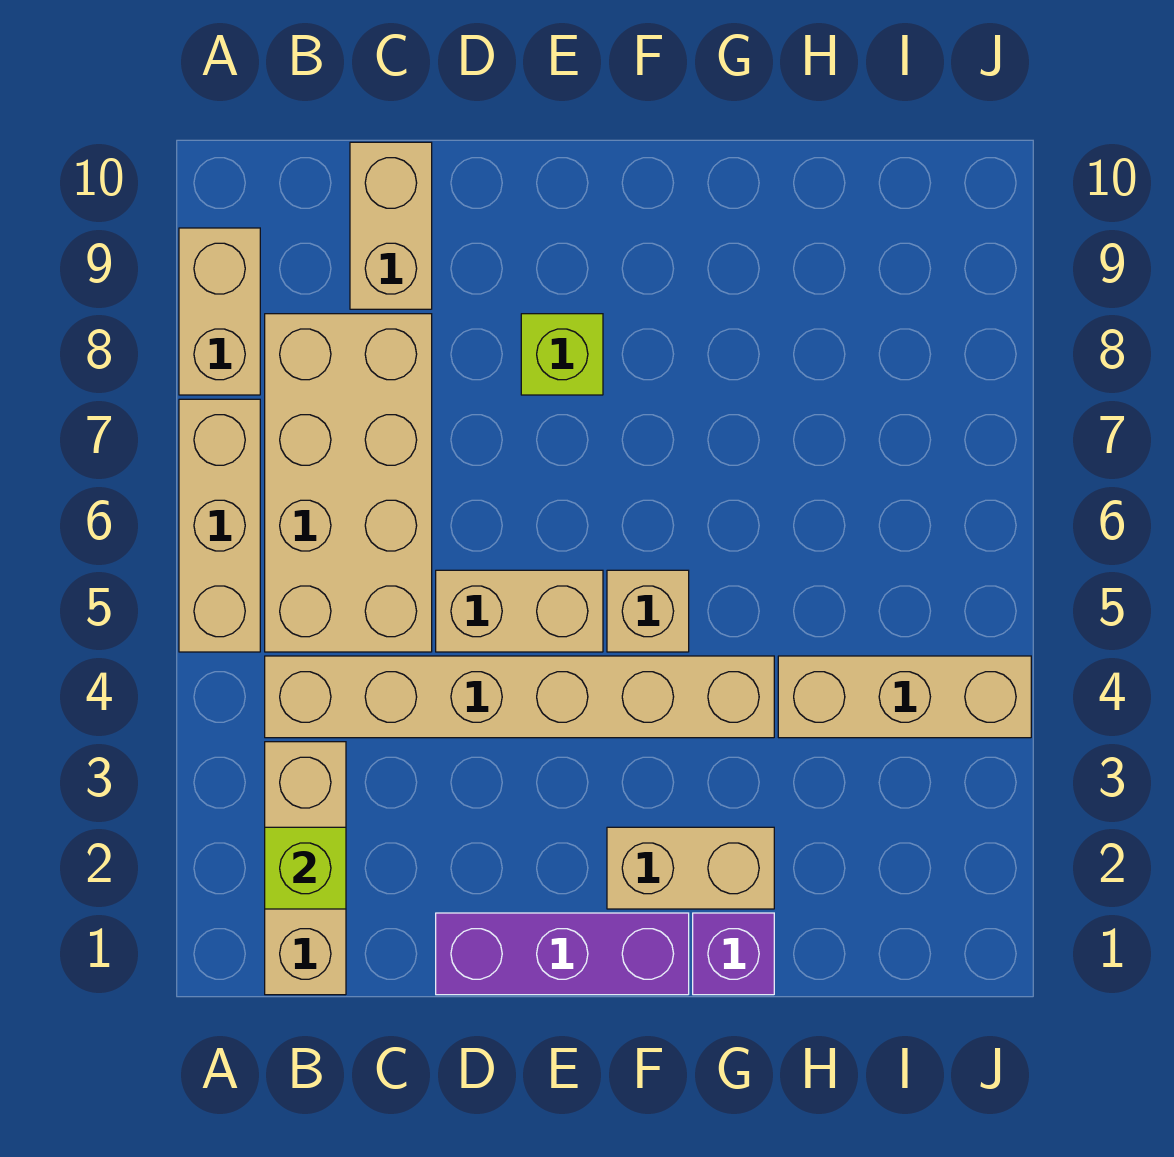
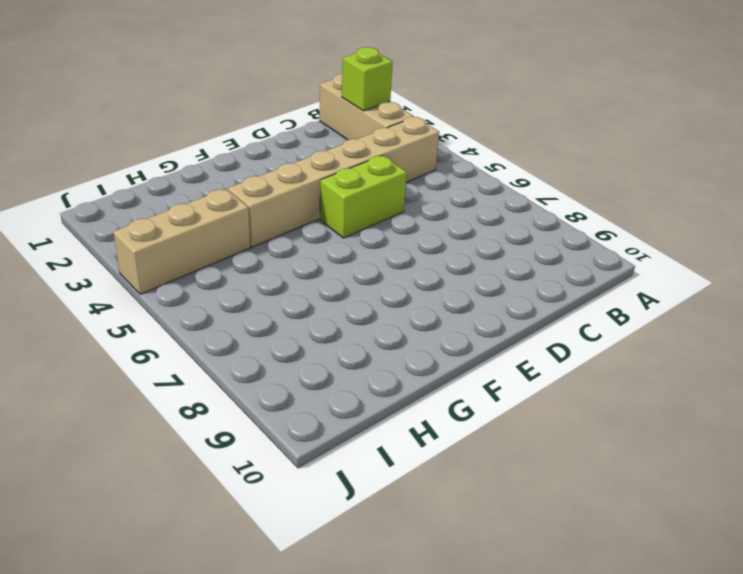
lime 1x2 brick [320,156,407,238] -> tan 1x2 brick [436,570,603,652]
none -> tan 1x3 brick [179,399,260,652]
none -> tan 1x2 brick [179,228,260,395]
none -> tan 2x4 brick [265,314,432,652]

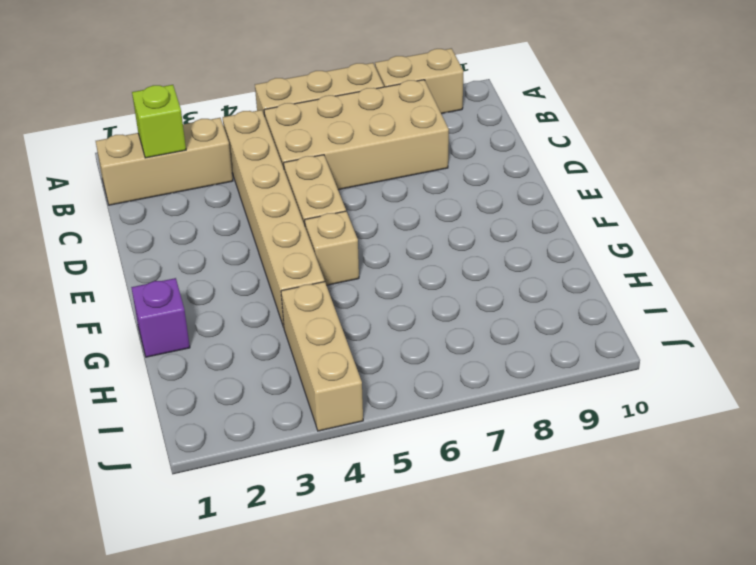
none -> tan 1x2 brick [350,142,432,309]
none -> purple 1x3 brick [436,913,689,995]
none -> lime 1x1 brick [521,314,603,395]

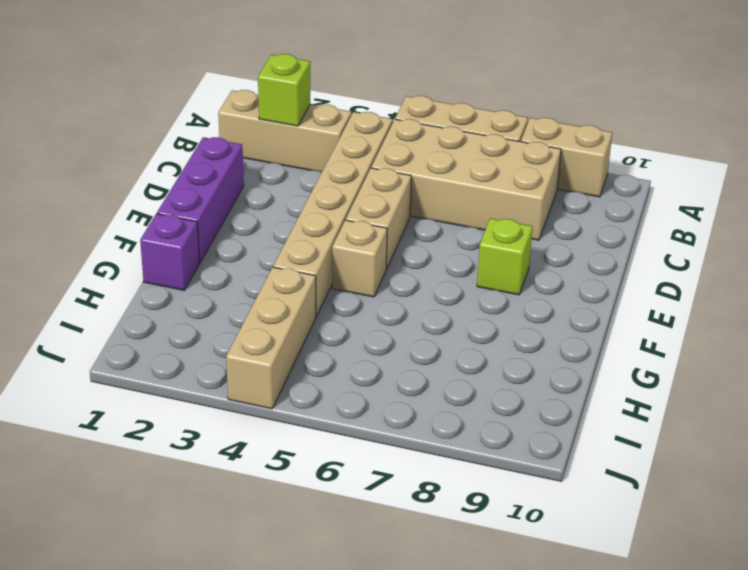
none -> tan 1x2 brick [350,142,432,309]
none -> tan 1x2 brick [607,827,774,909]

